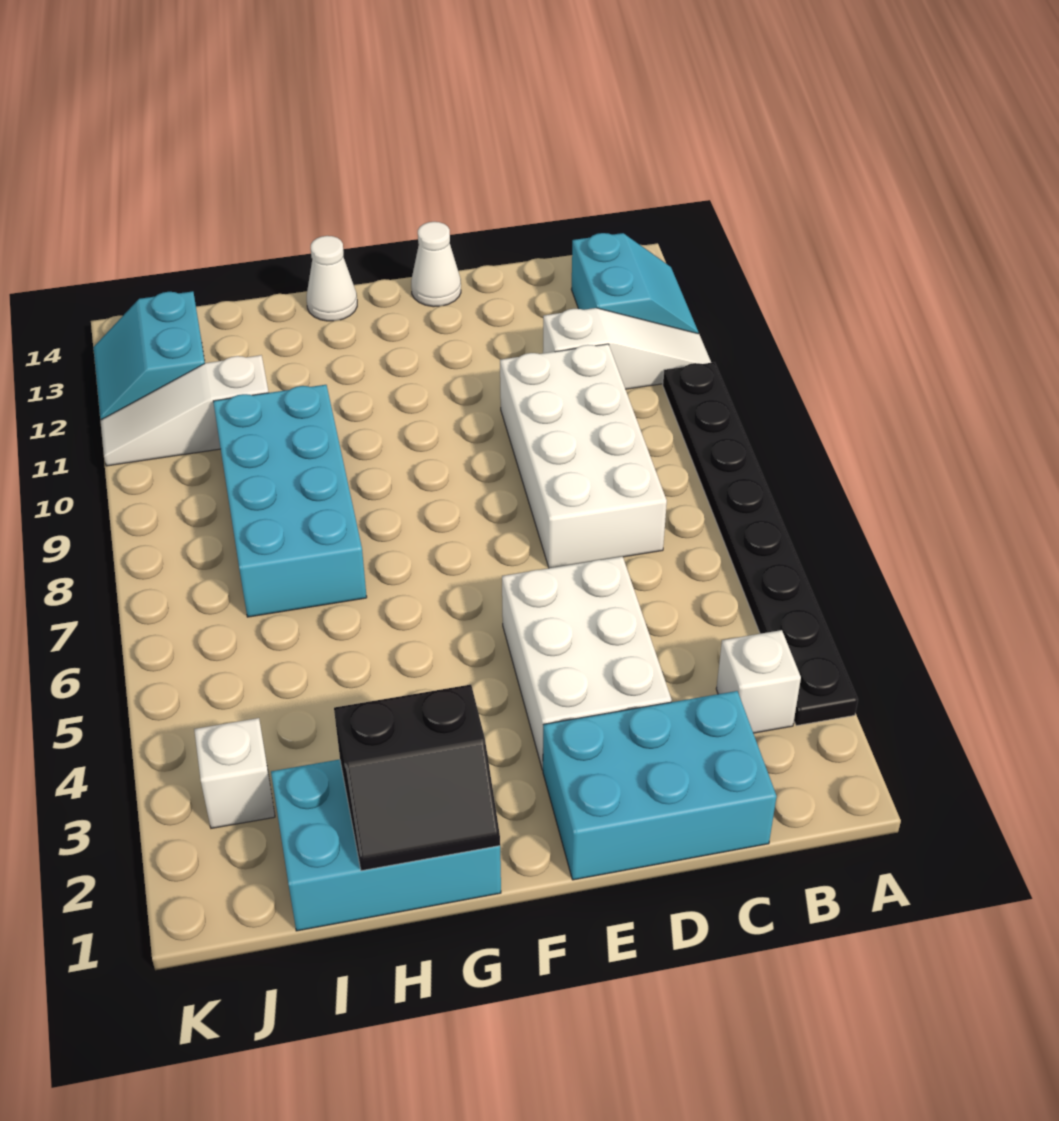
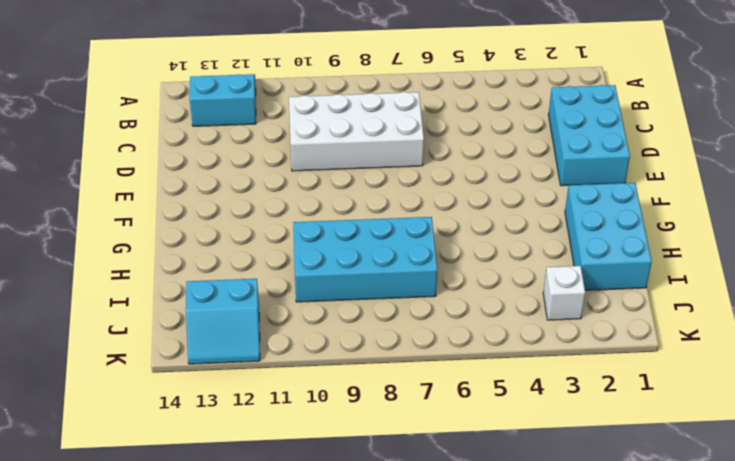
none -> black 1x8 plate [663,362,858,726]
none -> white 1x3 slope [543,308,711,389]
none -> white 1x1 brick [716,630,801,733]

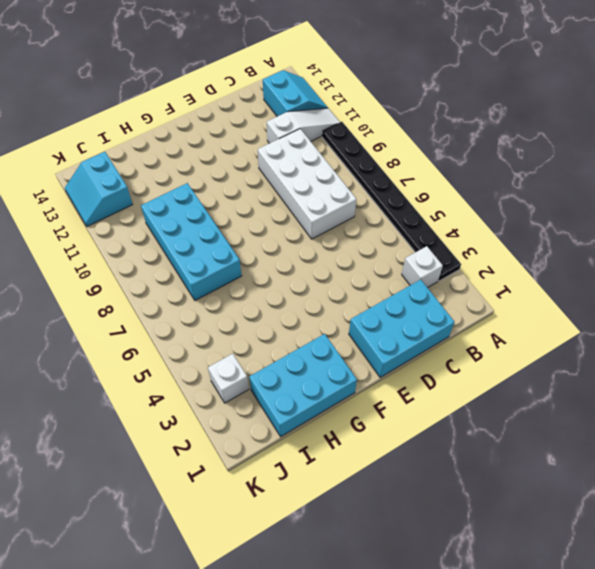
none -> white 2x3 brick [502,557,672,770]
none -> white 1x1 cone [411,222,461,307]
none -> white 1x1 cone [307,236,357,321]

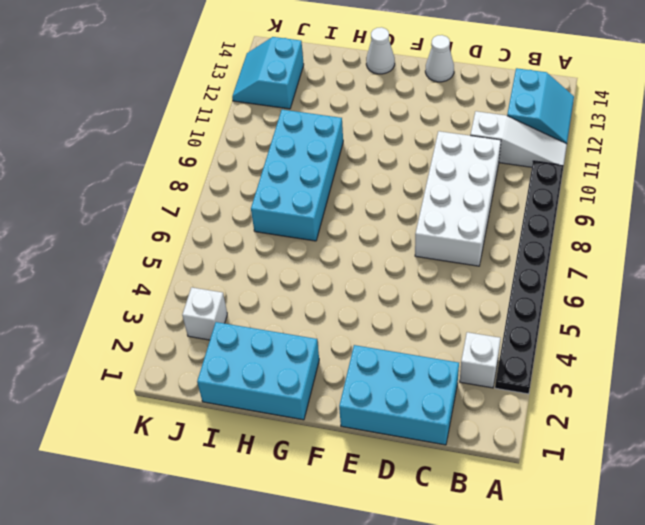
none -> white 2x3 brick [502,557,672,770]
none -> white 1x3 slope [100,355,269,466]
none -> black 2x2 slope [334,685,500,871]

